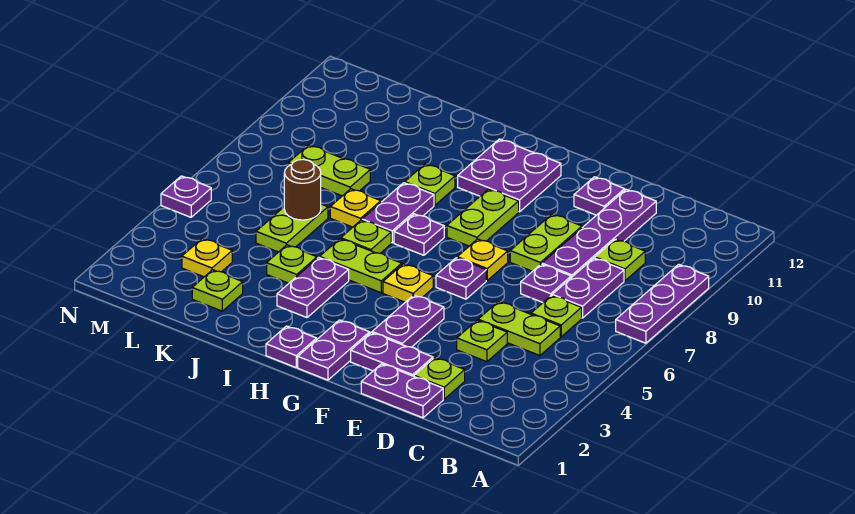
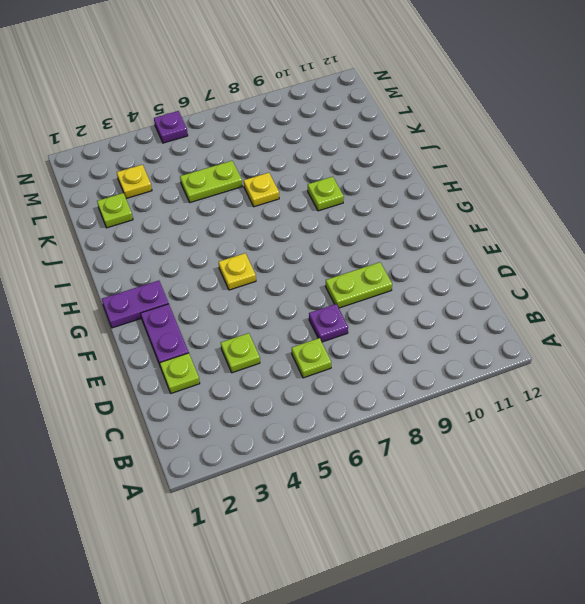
none -> purple 1x3 plate [616,264,709,343]
none -> lime 1x2 plate [478,302,560,356]
none -> purple 1x2 plate [552,258,624,318]
none -> lime 1x1 plate [595,239,645,281]

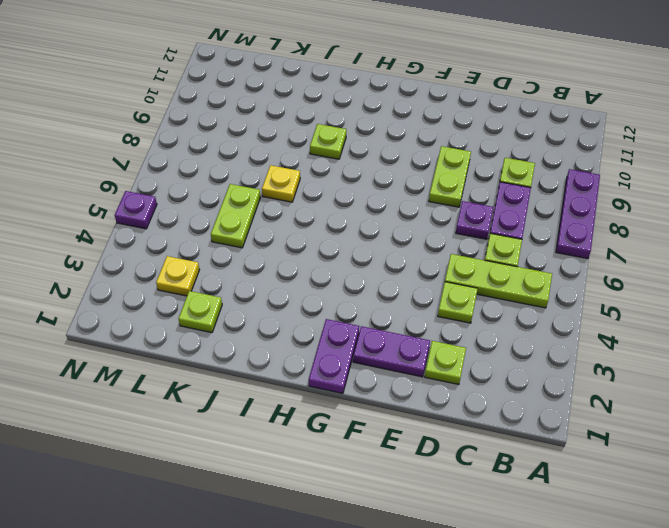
lime 1x3 plate [445,254,552,308] -> lime 1x2 plate [478,302,560,356]
none -> purple 1x2 plate [361,364,443,418]
none -> purple 1x4 plate [542,189,656,278]
none -> purple 1x1 plate [574,177,625,215]
none -> purple 1x2 plate [372,295,444,347]

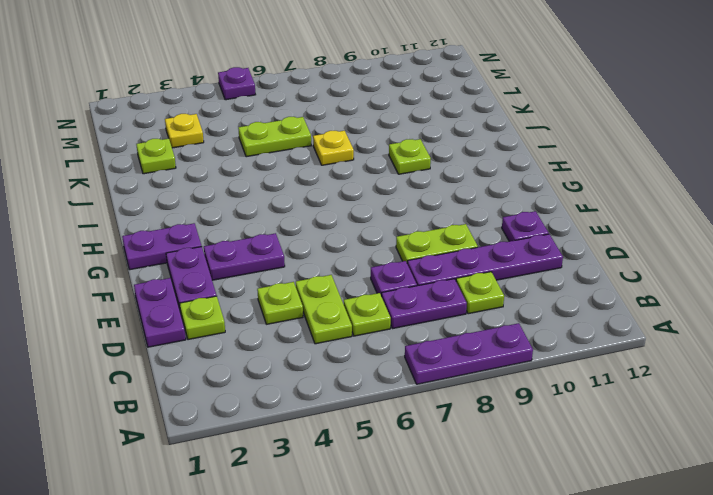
none -> purple 1x1 plate [436,258,486,299]
none -> yellow 1x1 plate [457,239,508,280]
none -> yellow 1x1 plate [383,264,433,302]
none -> lime 1x2 plate [447,189,519,246]

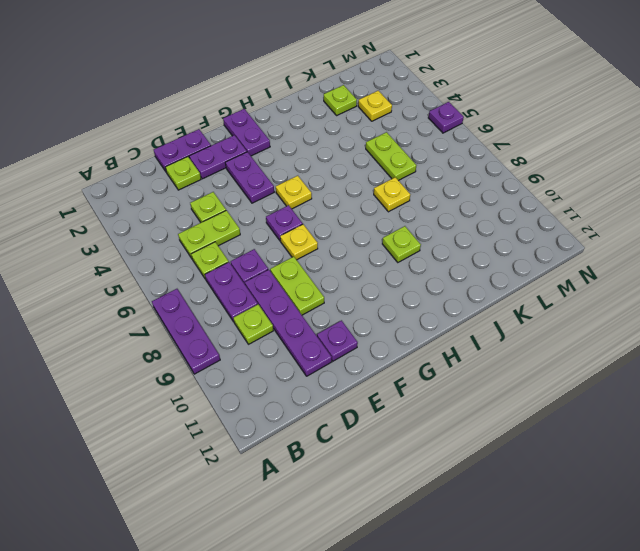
none -> lime 1x2 plate [447,189,519,246]
none -> purple 2x2 plate [458,139,561,212]
none -> purple 1x1 plate [266,326,317,367]
none -> lime 1x2 plate [320,239,402,293]

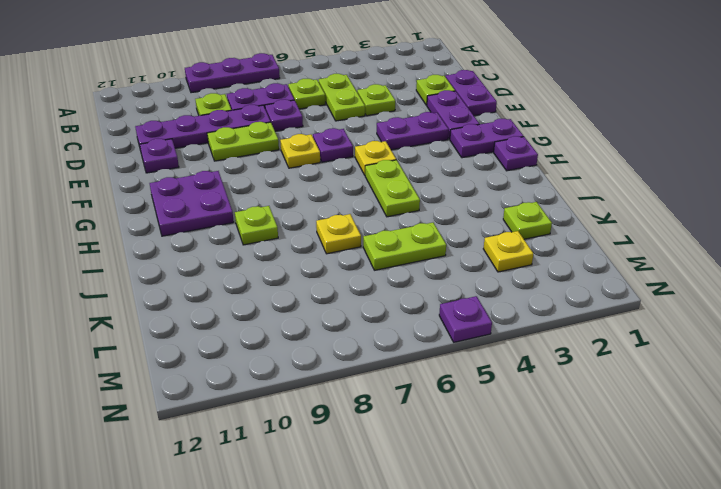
none -> lime 1x2 plate [447,189,519,246]
none -> purple 1x1 plate [394,214,444,255]
none -> purple 1x2 plate [277,257,349,318]
none -> lime 1x1 plate [341,220,391,253]

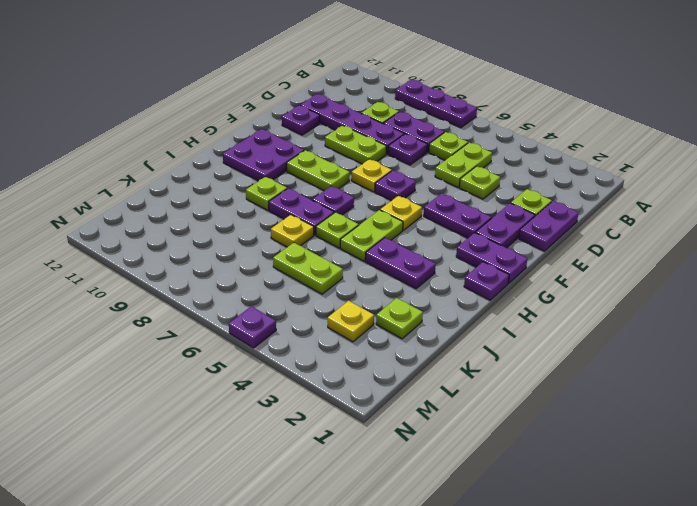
none -> lime 1x1 plate [267,245,317,283]
none -> lime 1x2 plate [288,145,370,196]
none -> brown 1x1 round brick [284,159,321,220]

